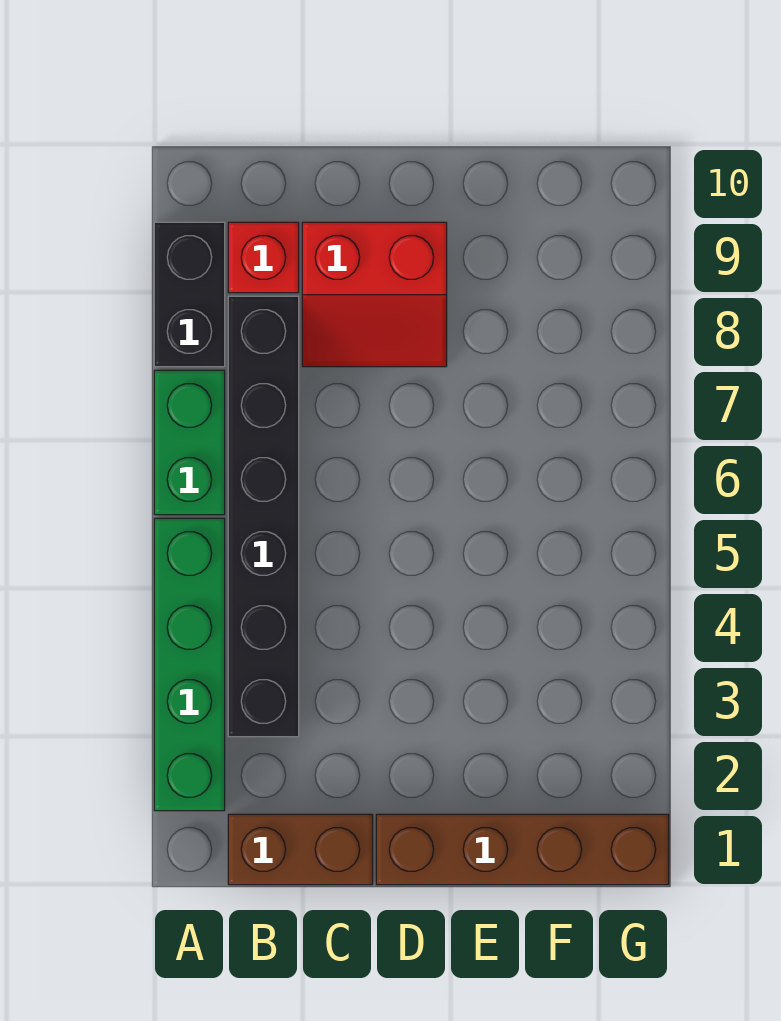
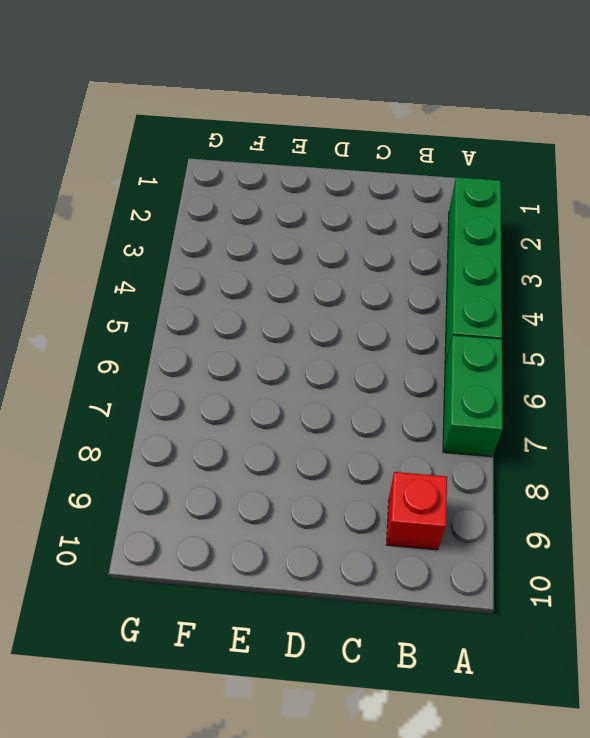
none -> black 1x2 brick [154,222,225,367]
none -> brown 1x2 brick [228,814,373,885]

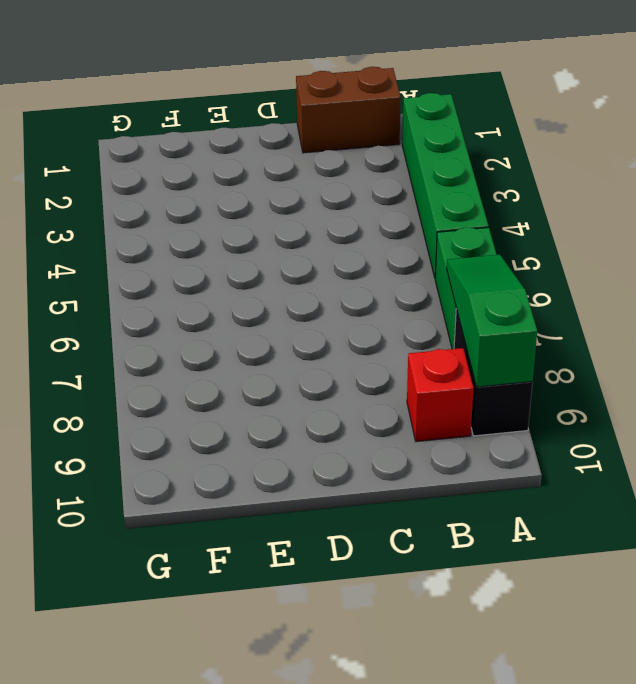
green 1x3 slope [447,255,537,387] -> none
none -> black 1x6 brick [228,296,299,737]
none -> red 2x2 slope [302,222,447,367]

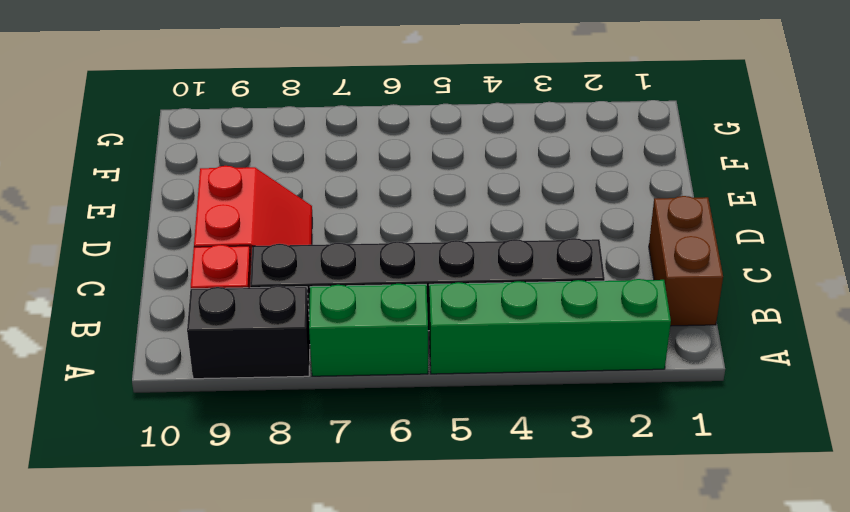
none -> brown 1x4 brick [376,814,669,885]

